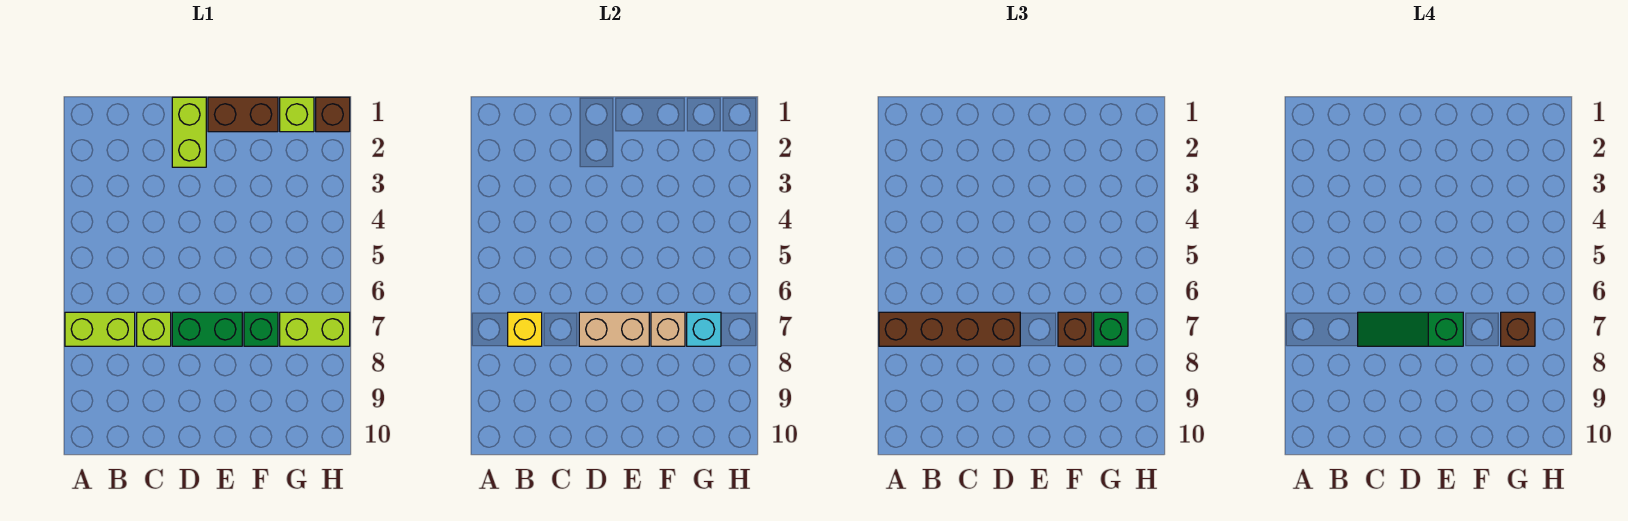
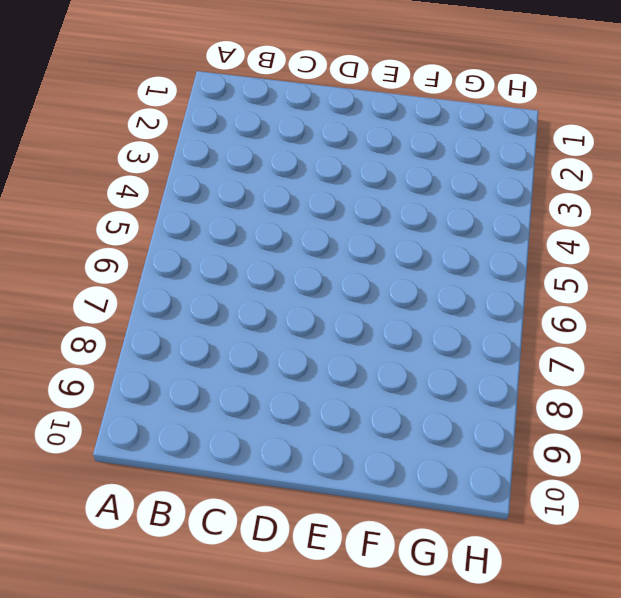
none -> lime 1x2 brick [65,312,135,346]
none -> lime 1x1 brick [137,312,171,346]
none -> lime 1x2 brick [172,97,206,167]

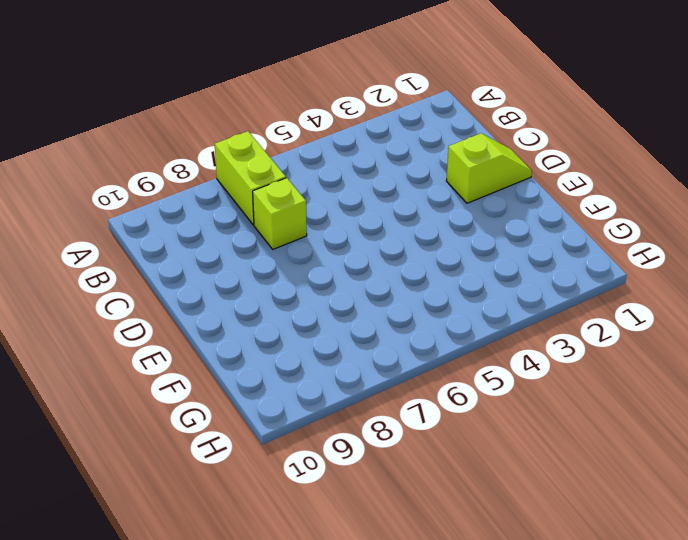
lime 1x2 slope [447,133,532,203] -> lime 1x2 brick [172,97,206,167]
none -> green 1x2 brick [172,312,242,346]
none -> brown 1x2 brick [208,97,278,132]
none -> green 1x1 brick [244,312,278,346]

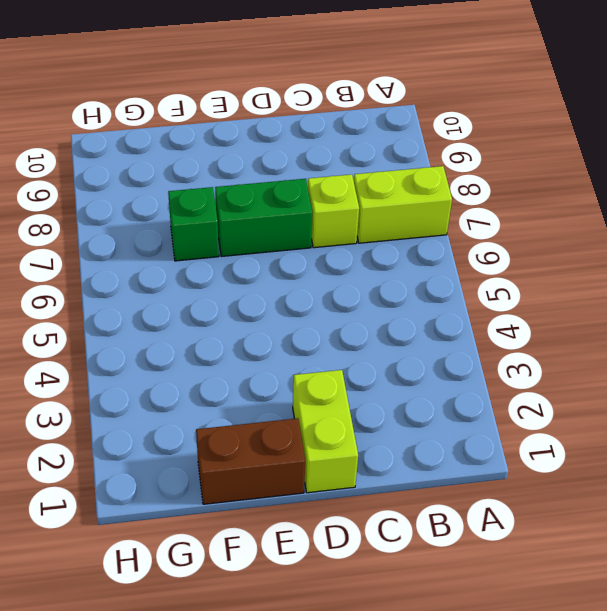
none -> lime 1x1 brick [280,97,314,132]
none -> lime 1x2 brick [280,312,350,346]
none -> brown 1x1 brick [316,97,350,132]

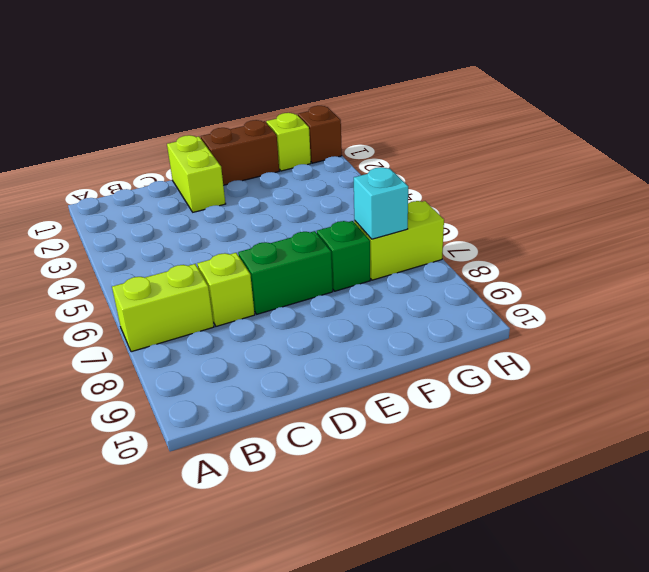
none -> yellow 1x1 brick [508,312,542,346]
none -> tan 1x2 brick [579,312,649,346]
none -> tan 1x1 brick [651,312,685,346]

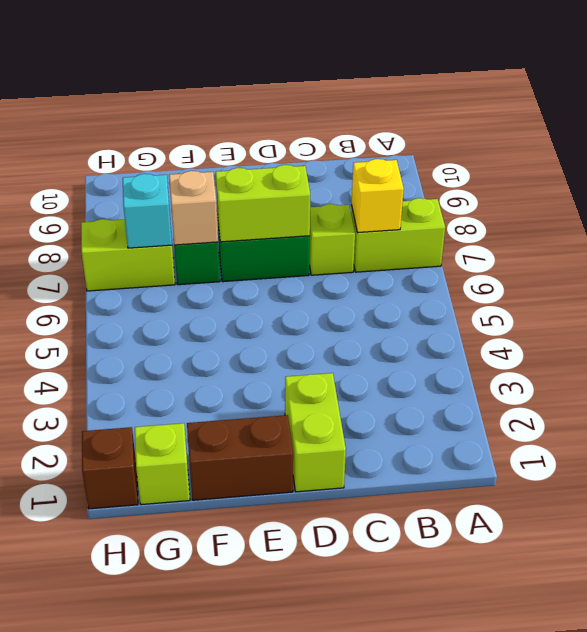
lime 1x2 brick [216,165,310,242] -> tan 1x2 brick [579,312,649,346]
none -> brown 1x4 brick [879,312,1020,346]
none -> brown 1x1 brick [1058,312,1092,346]
none -> green 1x1 brick [1094,312,1128,346]

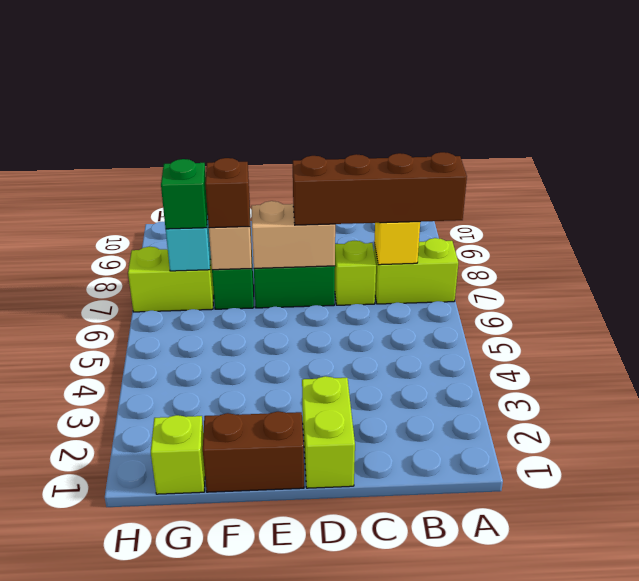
none -> brown 1x1 brick [316,97,350,132]
none -> green 1x3 slope [1358,312,1463,346]
none -> brown 1x1 brick [1501,312,1535,346]

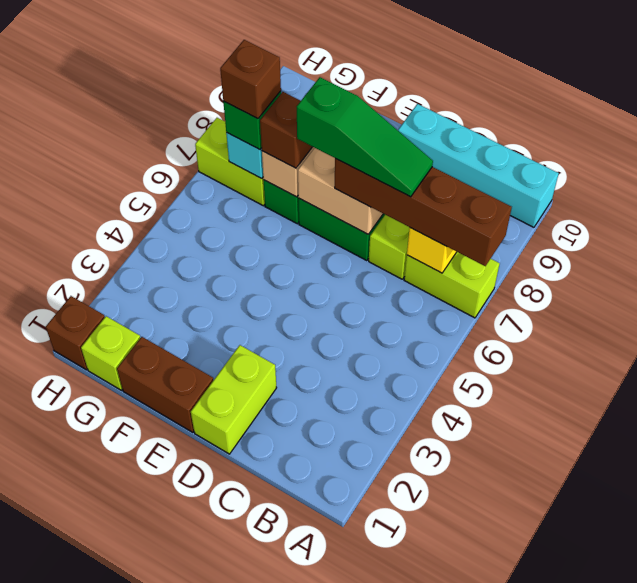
cyan 1x4 brick [398,104,559,227] -> none

